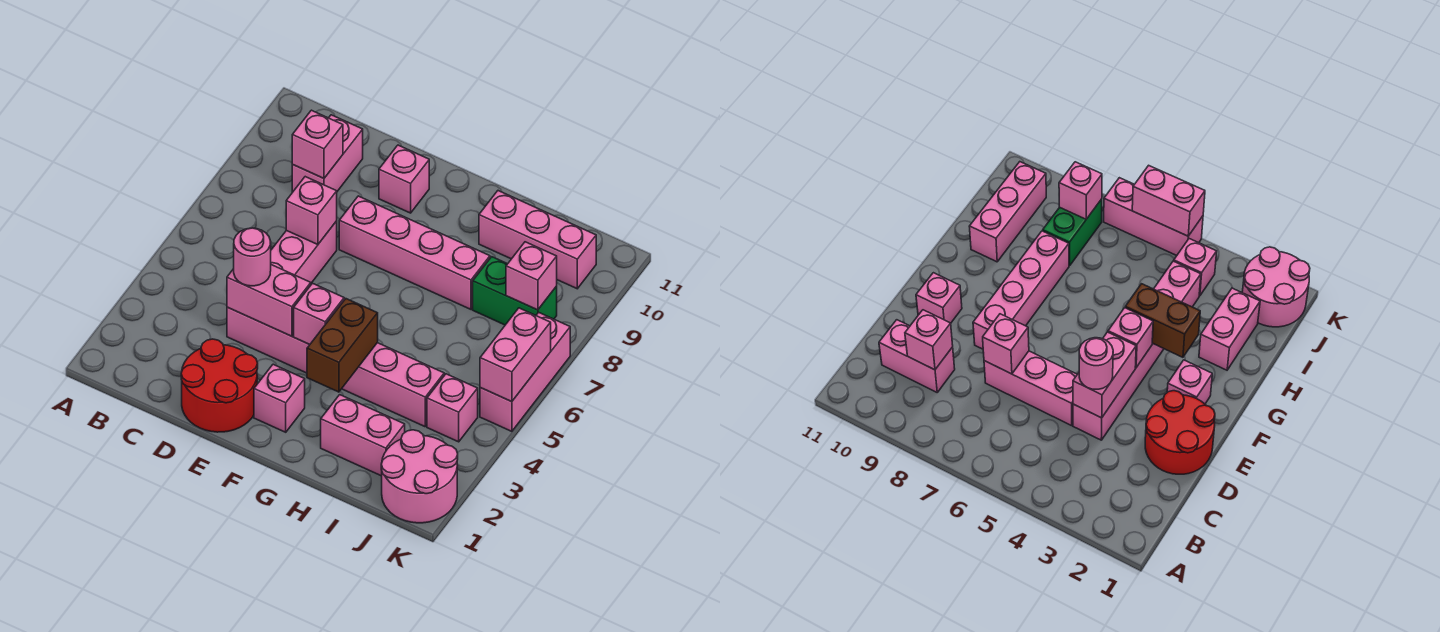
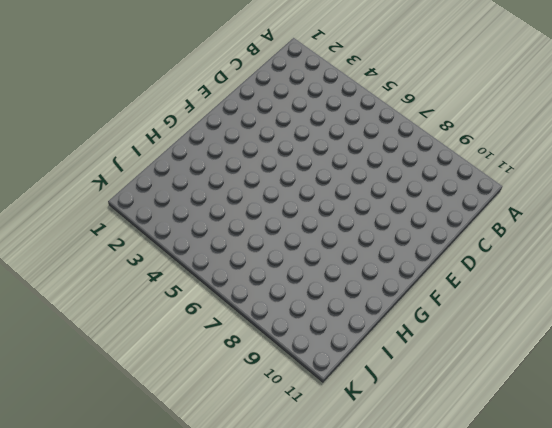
none -> pink 1x2 brick [292,115,363,192]
none -> red 2x2 round brick [181,339,258,432]
none -> pink 1x6 brick [227,307,444,427]

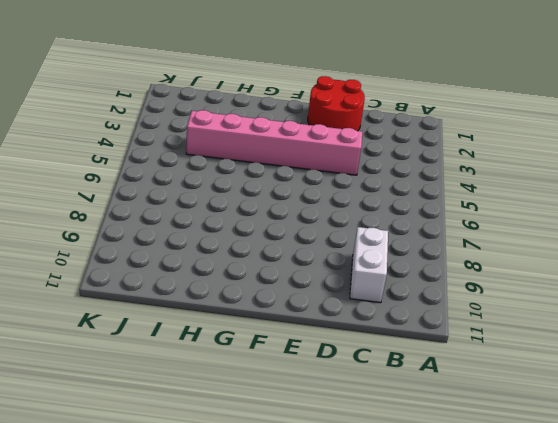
white 1x2 brick [350,227,388,303] -> pink 1x2 brick [292,115,363,192]
none -> pink 1x3 brick [271,221,337,283]
none -> pink 1x4 brick [339,196,490,309]
none -> pink 1x1 brick [379,145,429,213]

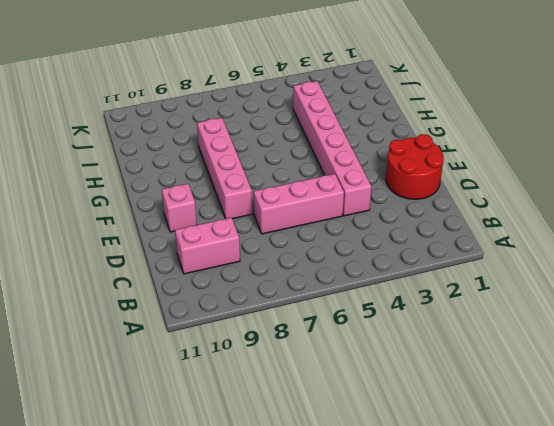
none -> pink 1x1 brick [254,364,305,432]
none -> pink 1x2 brick [321,395,405,476]
none -> pink 1x3 brick [479,191,596,289]

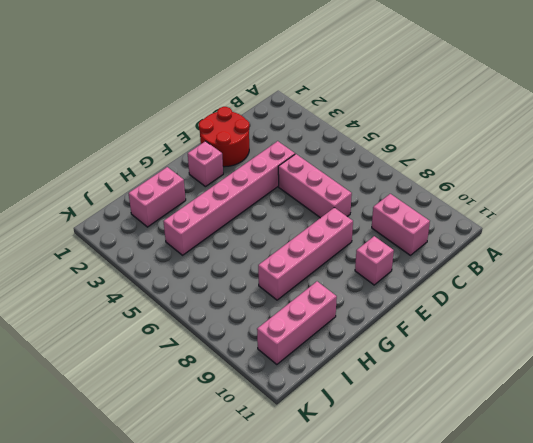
none -> green 1x2 brick [473,257,557,325]
none -> pink 2x2 round brick [381,430,458,523]
none -> pink 1x1 brick [427,374,478,442]

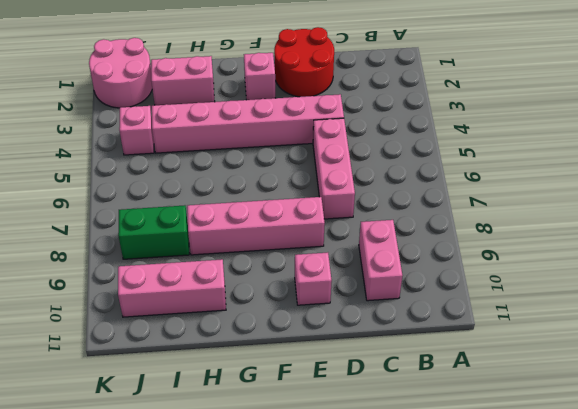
none -> pink 1x3 brick [480,312,570,431]
none -> pink 1x1 brick [292,110,343,178]
none -> pink 1x2 brick [227,265,311,336]

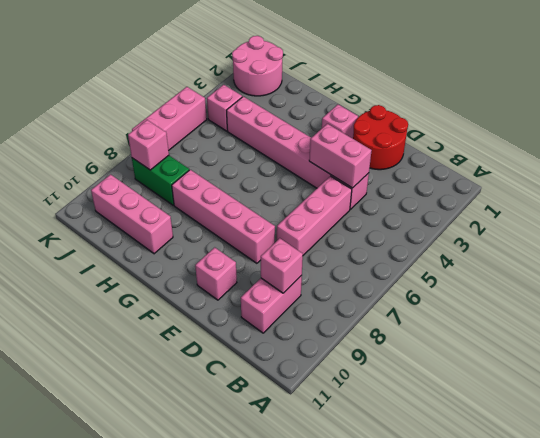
none -> pink 1x2 brick [321,395,405,476]
none -> pink 1x1 brick [286,177,337,245]
none -> pink 1x1 brick [294,283,344,345]

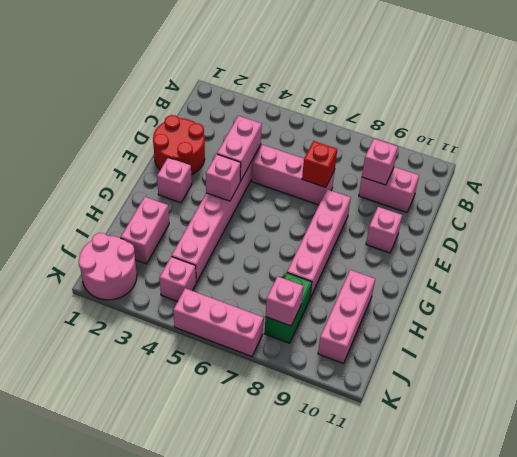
red 1x1 brick [302,141,337,187] -> pink 1x1 brick [286,177,337,245]
none -> brown 1x2 brick [307,299,378,392]
none -> pink 1x2 brick [480,308,551,402]
none -> pink 1x1 round brick [234,228,271,286]

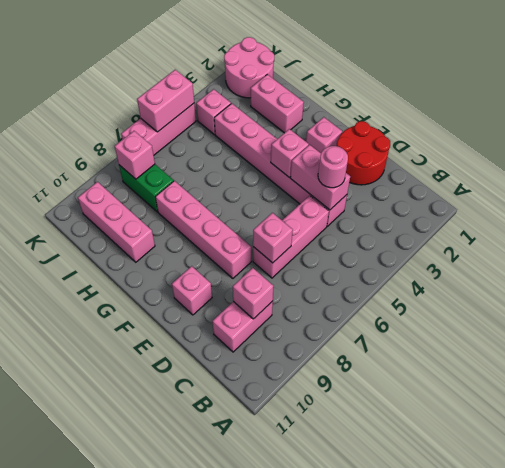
none -> brown 1x2 brick [307,299,378,392]

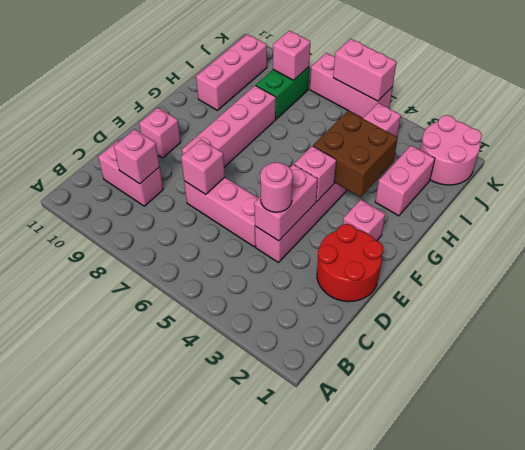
brown 2x2 brick [313,111,398,197] -> brown 1x2 brick [307,299,378,392]

